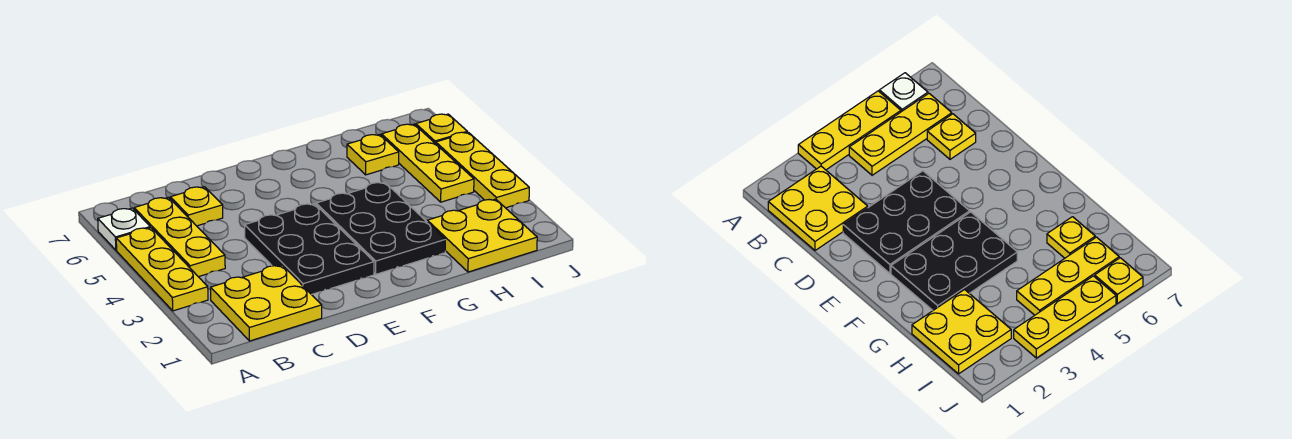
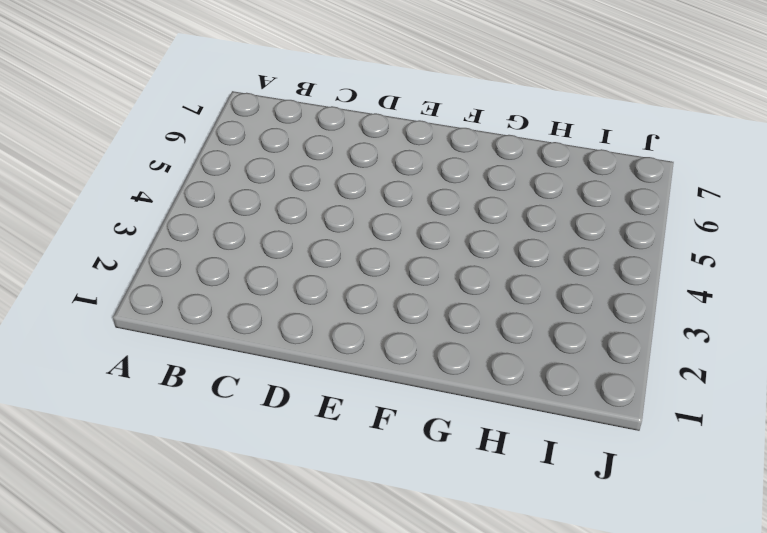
none -> yellow 1x3 plate [116,228,208,311]
none -> white 1x1 plate [98,208,150,250]
none -> yellow 2x2 plate [211,265,322,341]

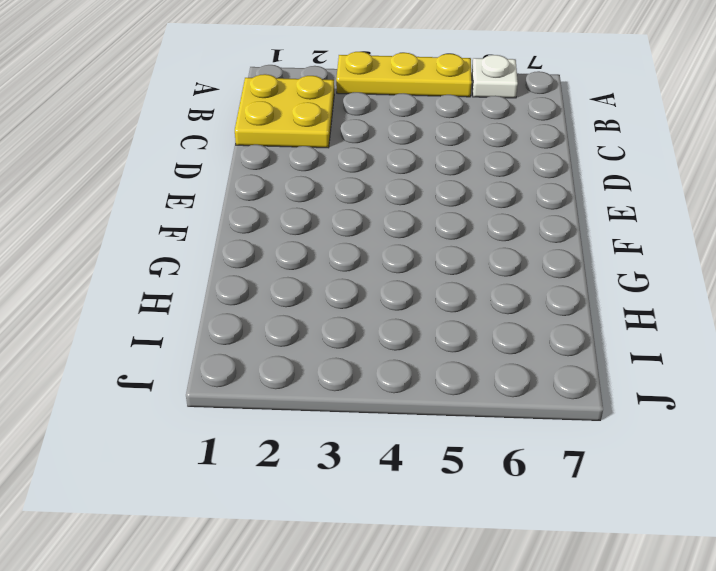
none -> yellow 1x3 plate [134,197,225,277]
none -> yellow 1x1 plate [170,187,223,226]
none -> black 2x3 plate [245,204,374,295]

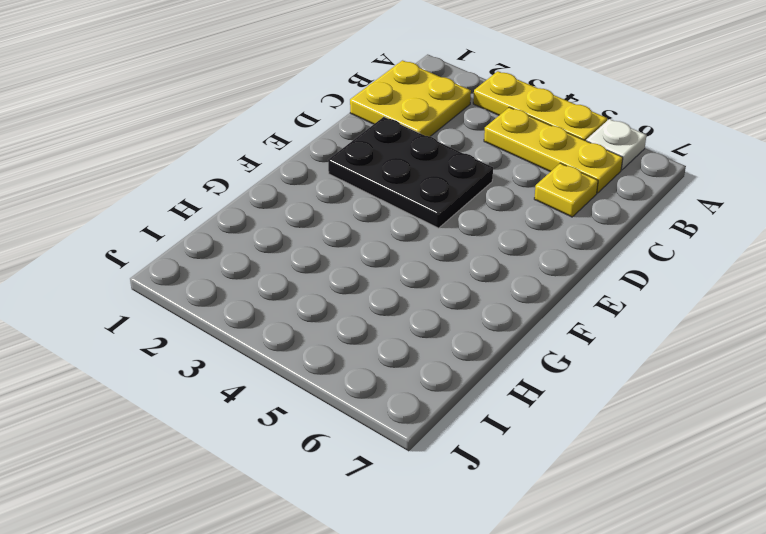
none -> black 2x3 plate [316,182,445,274]
none -> yellow 2x2 plate [427,199,537,272]
none -> yellow 1x1 plate [347,134,399,175]

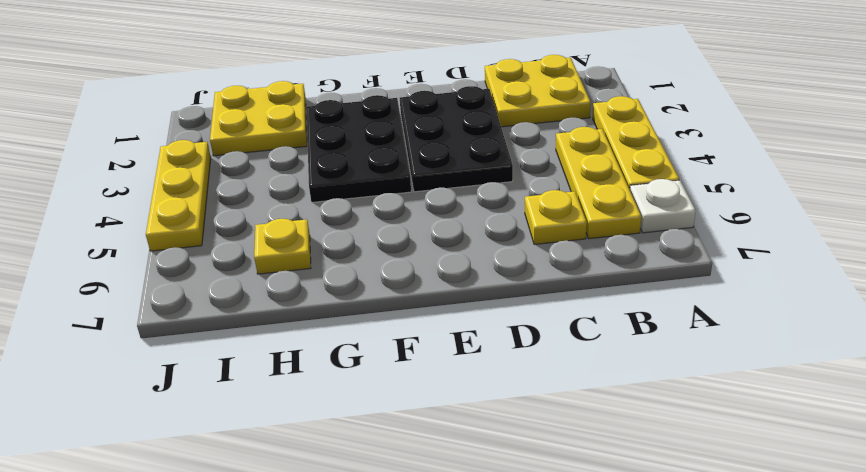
none -> yellow 1x3 plate [382,124,474,202]
none -> yellow 1x1 plate [416,114,467,144]

